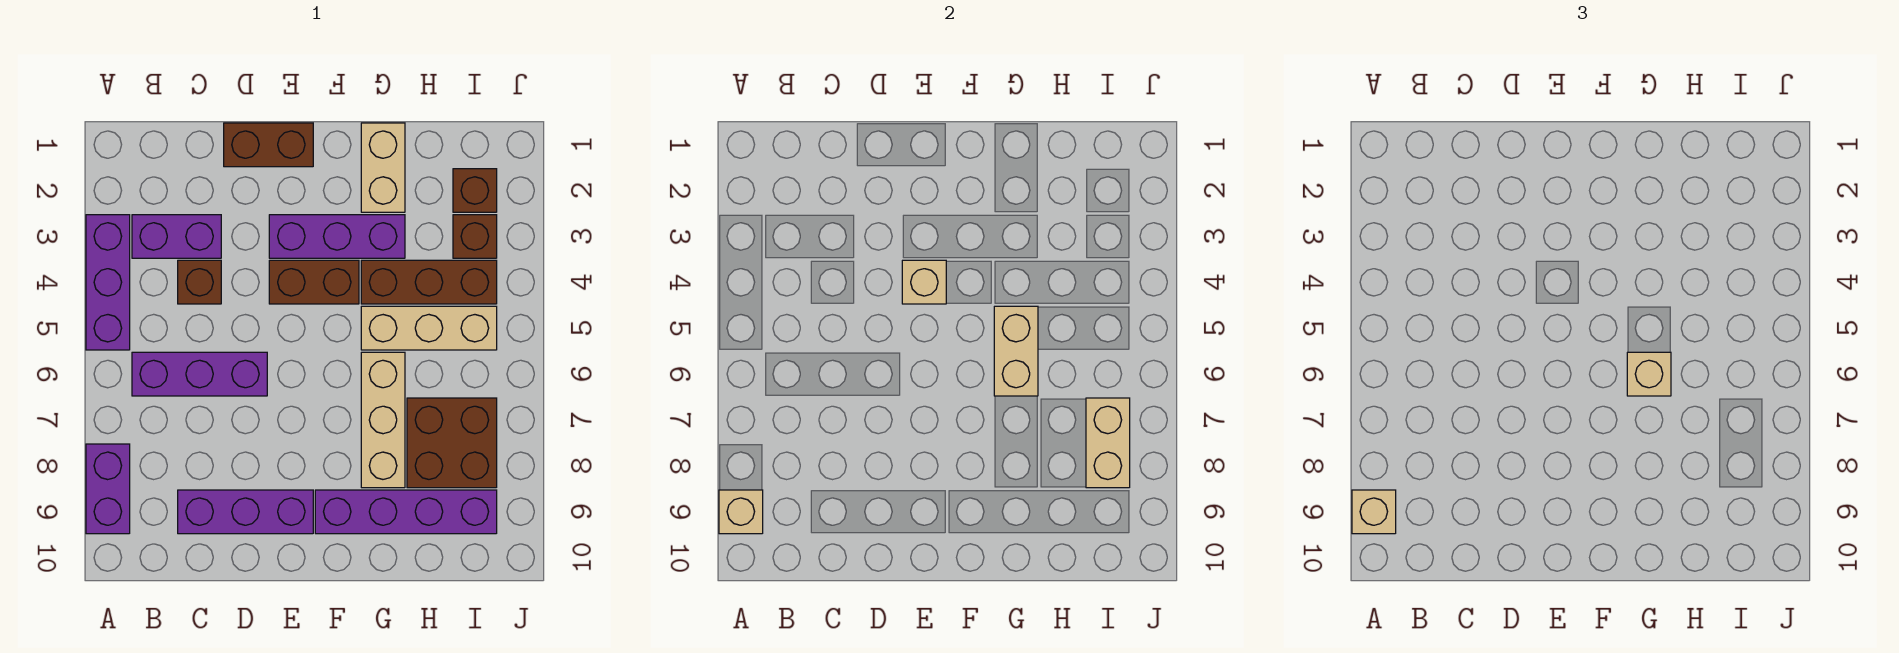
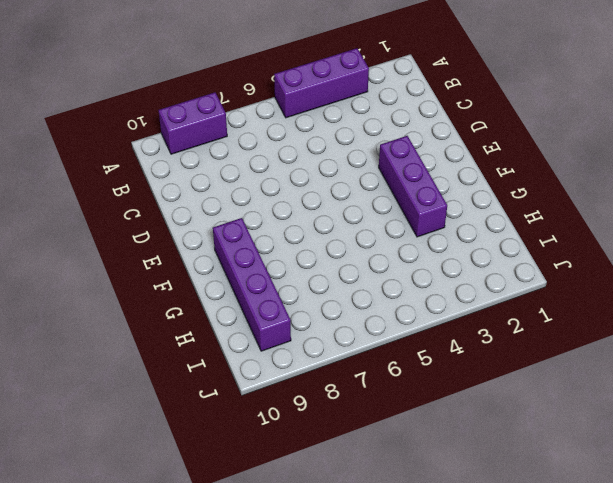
none -> purple 1x2 brick [132,215,221,258]
none -> purple 1x3 brick [132,352,267,396]
none -> brown 1x1 brick [178,260,221,304]

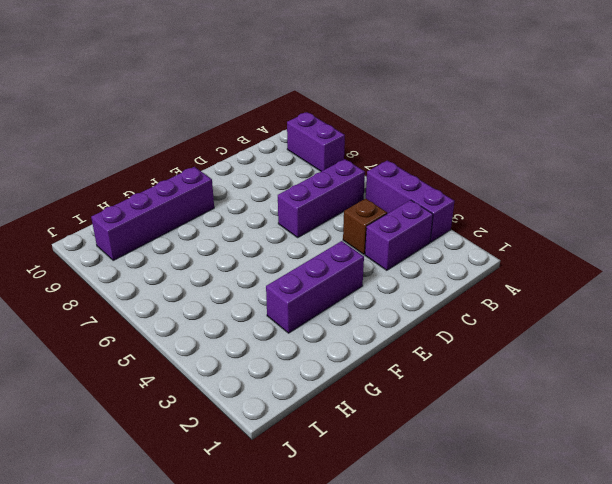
none -> purple 1x3 brick [178,490,313,534]
none -> brown 1x2 brick [224,123,313,167]
none -> brown 1x2 brick [269,260,359,304]

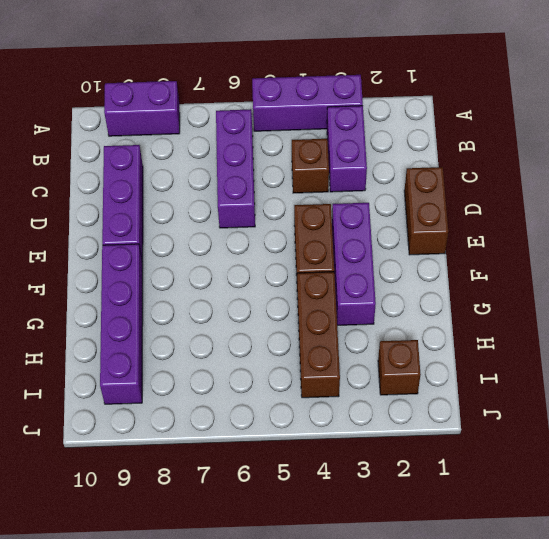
none -> tan 1x2 brick [361,123,405,212]
none -> tan 1x3 brick [361,306,497,350]
none -> tan 1x3 brick [361,352,405,488]

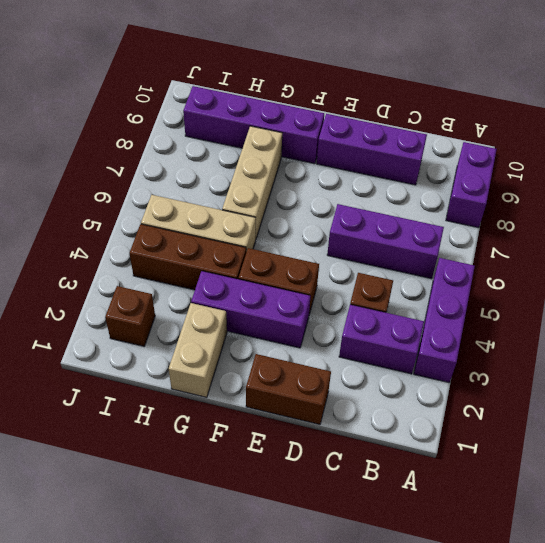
none -> brown 2x2 brick [407,398,497,488]
none -> brown 1x1 brick [453,215,497,258]
none -> tan 1x1 brick [719,490,763,534]

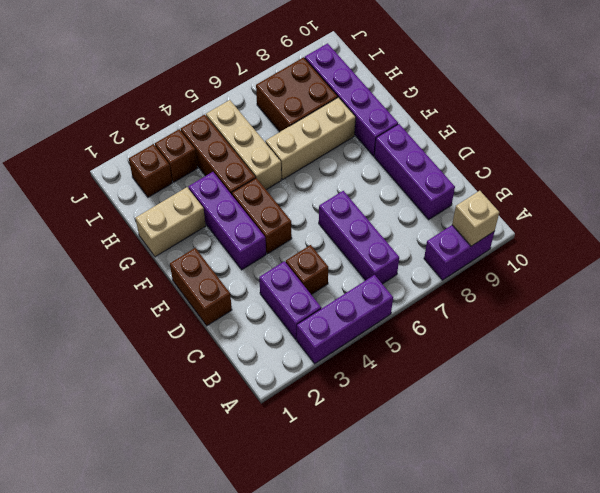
none -> tan 1x1 brick [902,260,946,304]
none -> tan 1x2 brick [994,306,1038,396]
none -> tan 1x2 brick [1086,398,1130,488]

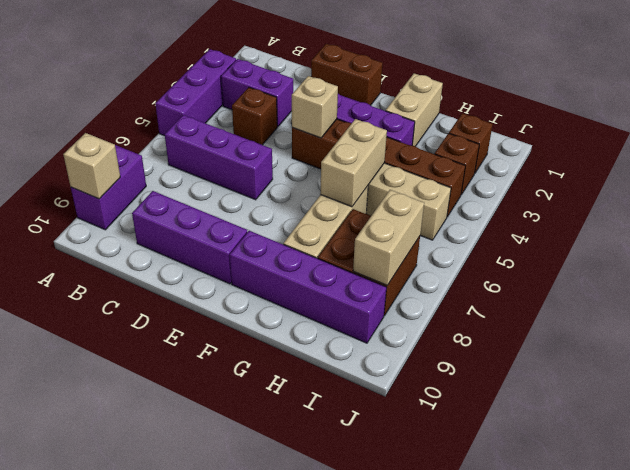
none -> tan 1x1 brick [1352,490,1396,534]
none -> tan 1x1 brick [1627,352,1671,396]

